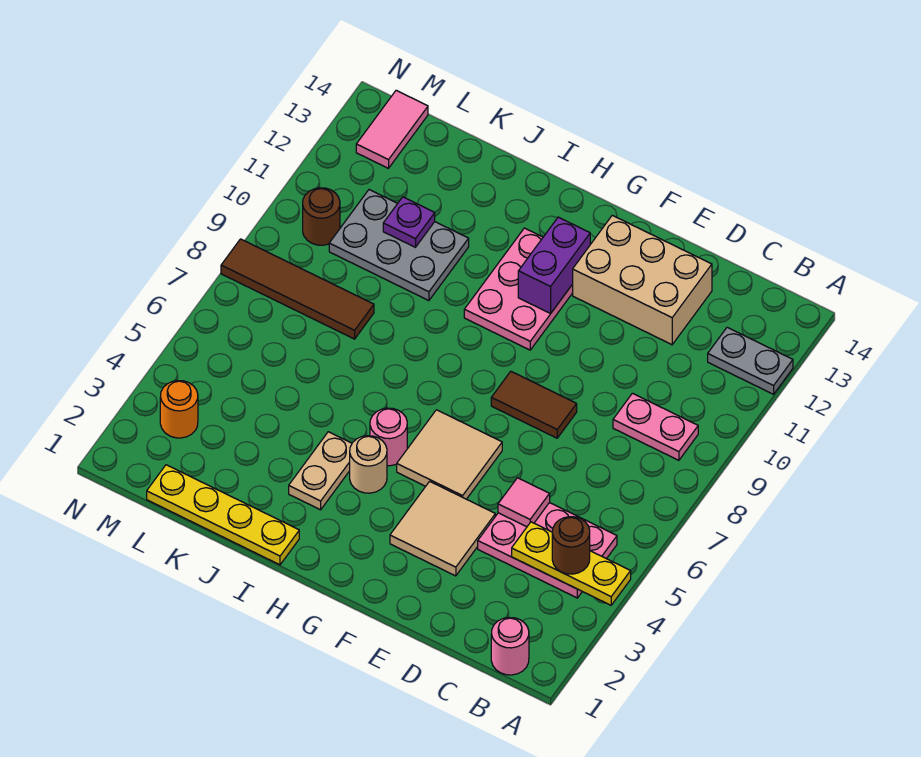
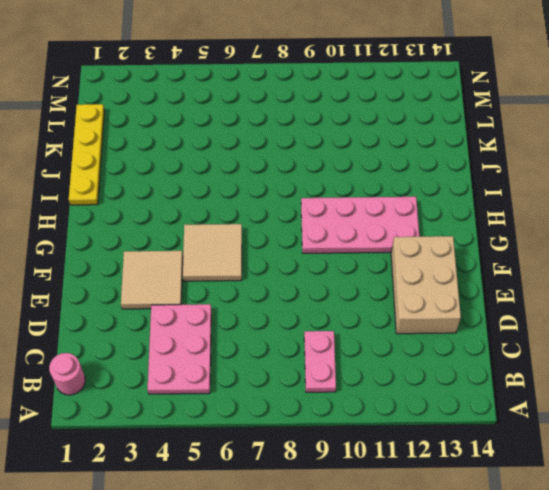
pink 2x4 plate [301,197,419,253] -> pink 2x3 plate [464,228,573,350]
none -> grey 1x2 plate [708,327,793,394]
none -> brown 1x2 tile [491,372,577,438]
none -> tan 1x1 round brick [350,436,387,493]

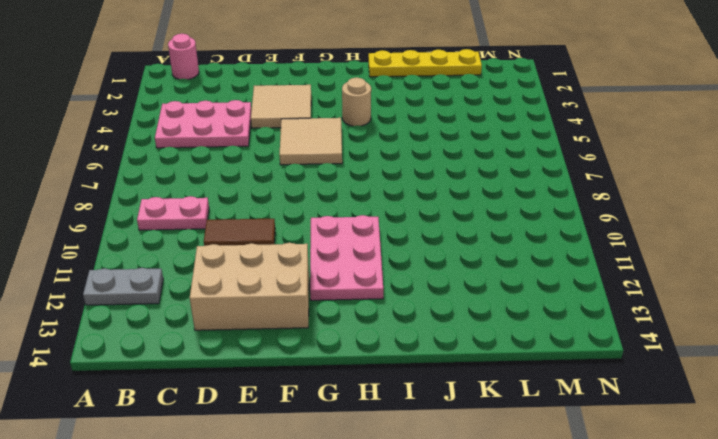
brown 1x2 tile [204,219,275,246] -> brown 1x2 tile moved to [491,372,577,438]
none -> pink 1x1 round brick [370,408,407,466]
none -> tan 1x2 plate [289,432,352,510]
none -> grey 2x3 plate [329,190,469,301]

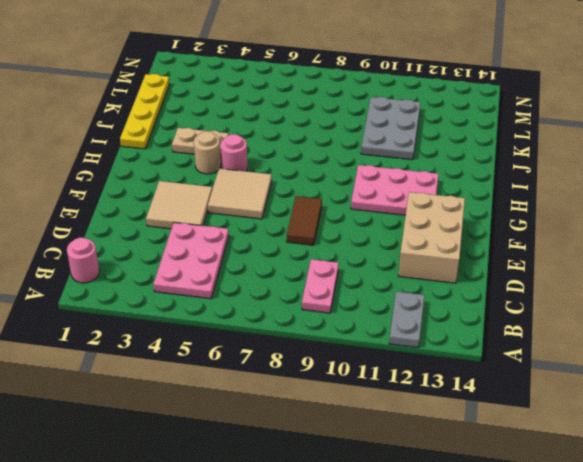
none -> brown 1x4 tile [221,239,374,339]
none -> orange 1x1 round brick [160,381,198,438]
none -> brown 1x1 round brick [303,188,340,245]

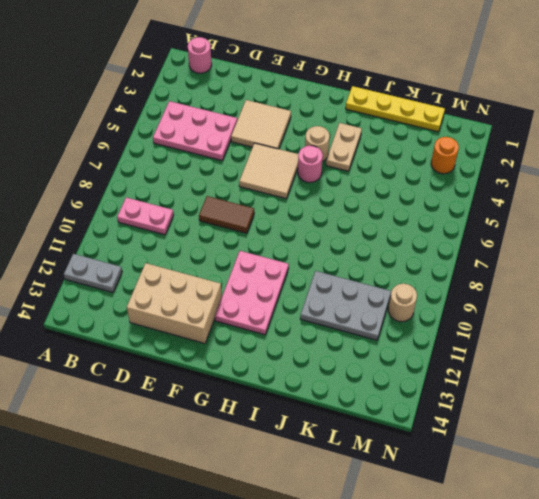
tan 1x1 round brick [388,284,417,322] -> brown 1x1 round brick [303,188,340,245]
none -> brown 1x4 tile [221,239,374,339]
none -> pink 1x2 tile [356,90,428,168]
none -> yellow 1x3 plate [512,522,631,605]

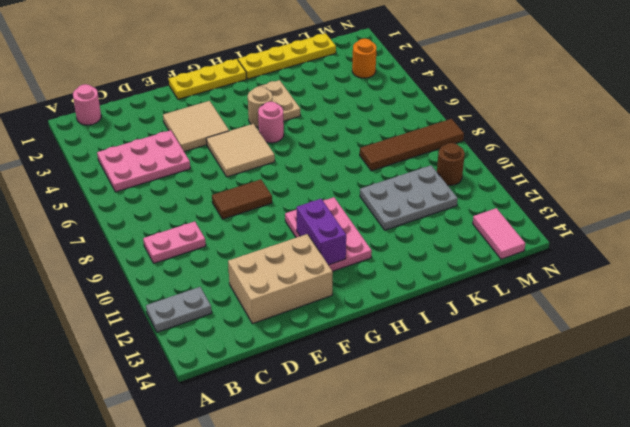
yellow 1x3 plate [169,59,246,99] -> yellow 1x3 plate moved to [512,522,631,605]
none -> pink 1x1 tile [498,478,550,527]
none -> purple 1x1 plate [383,197,435,247]
none -> brown 1x1 round brick [552,517,590,574]

